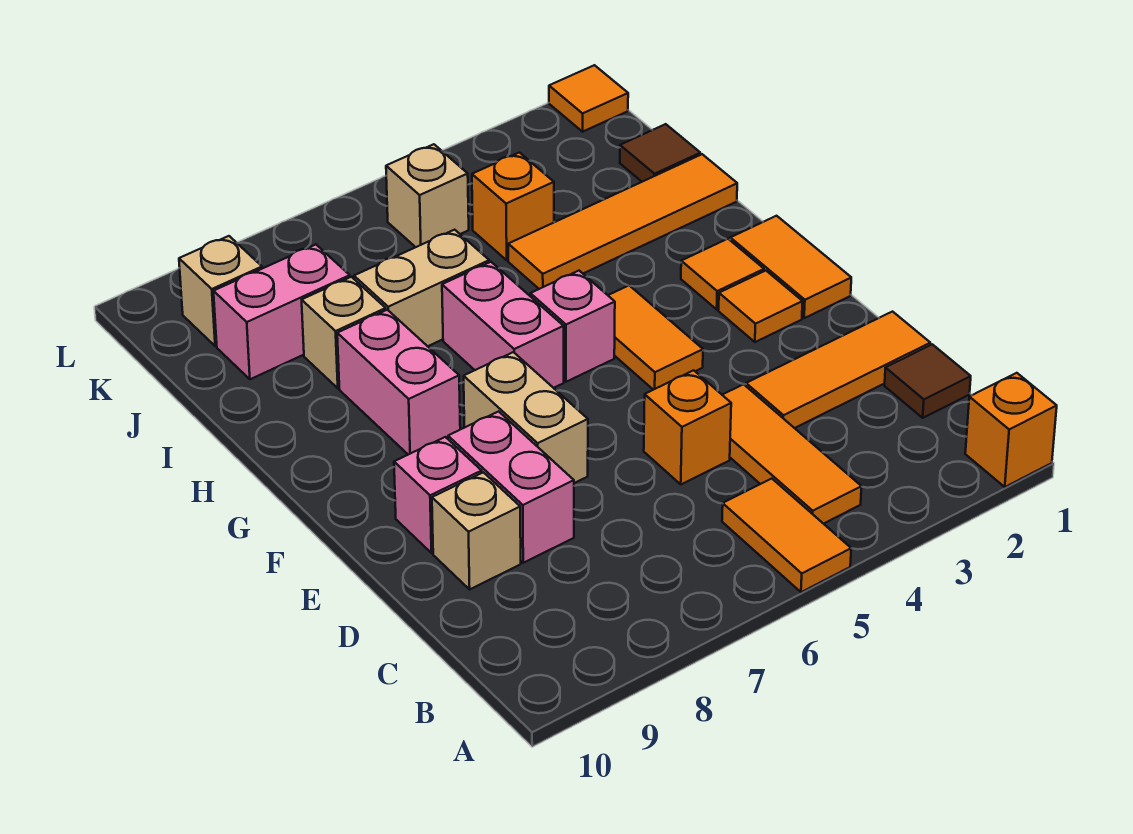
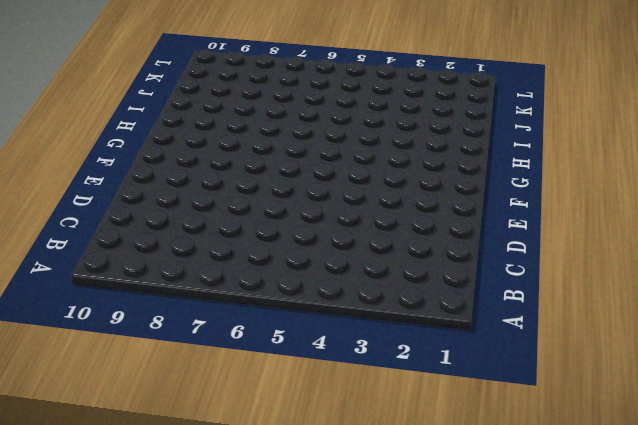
none -> orange 1x1 brick [965,373,1057,487]
none -> orange 1x2 tile [722,479,851,592]
none -> orange 1x3 tile [723,384,862,524]

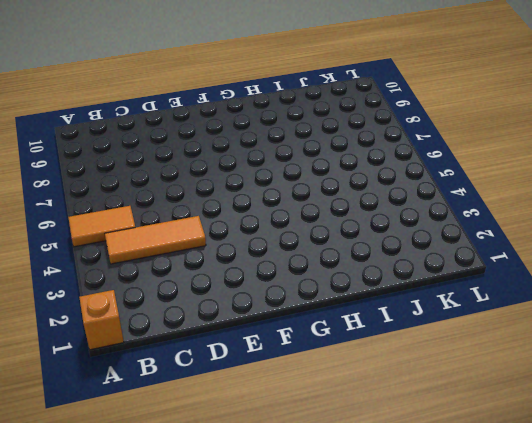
none -> brown 1x1 tile [885,344,971,418]
none -> orange 1x3 tile [746,312,930,428]
none -> orange 1x1 brick [644,370,731,484]

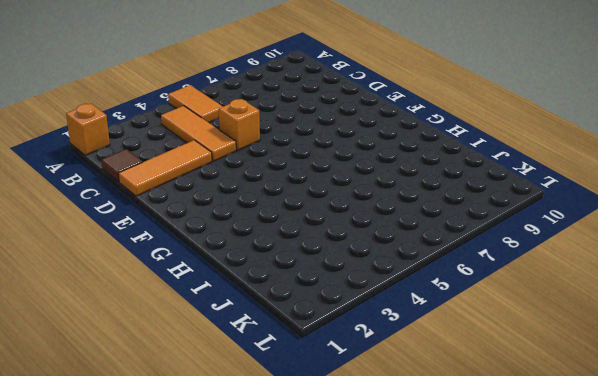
none -> pink 1x2 brick [448,411,574,563]
none -> tan 1x1 brick [432,472,521,589]
none -> tan 1x2 brick [464,352,588,483]

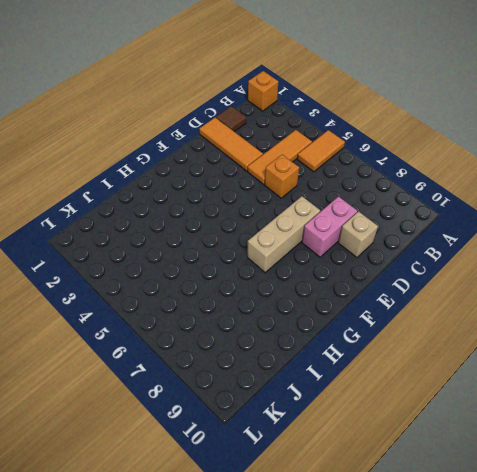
tan 1x3 brick [247,196,320,273] -> tan 1x2 brick [464,352,588,483]
none -> pink 1x1 brick [394,437,482,553]
none -> orange 1x2 tile [730,216,851,318]
none -> orange 1x1 tile [719,271,803,342]

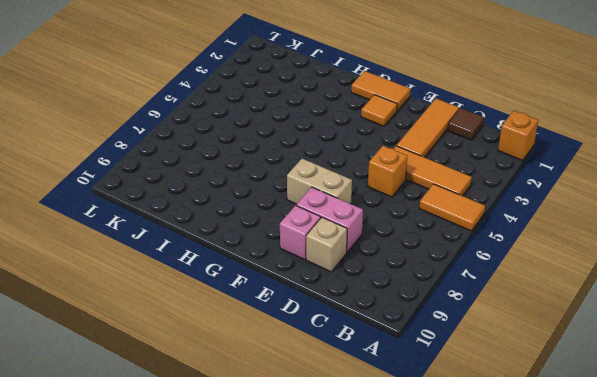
none -> orange 1x2 tile [608,285,703,390]
none -> orange 1x1 tile [681,239,764,309]
none -> pink 1x1 brick [530,271,615,382]

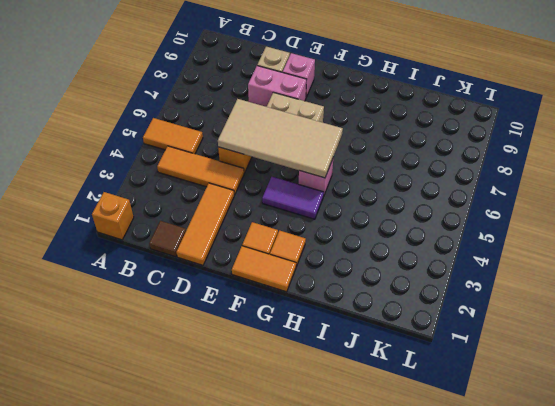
tan 2x4 tile [218,99,343,178] -> none
purple 1x2 tile [262,177,324,219] -> orange 1x2 tile [608,285,703,390]
none -> pink 1x2 brick [442,262,564,388]
none -> pink 1x2 brick [337,310,460,455]
none -> orange 1x4 tile [508,154,737,289]

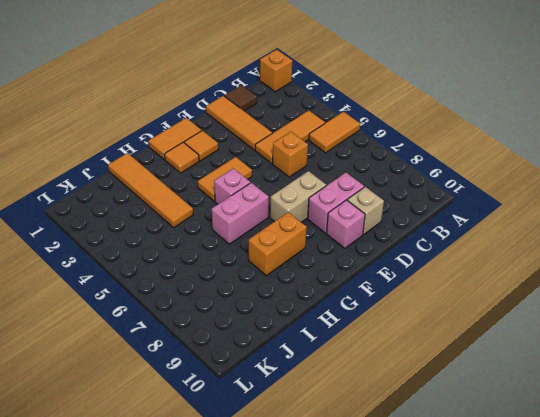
orange 1x2 brick [249,212,307,276] -> pink 1x2 brick [337,310,460,455]
none -> tan 1x2 brick [354,230,489,346]
none -> tan 1x1 brick [302,277,386,388]
none -> brown 1x1 tile [620,124,700,182]

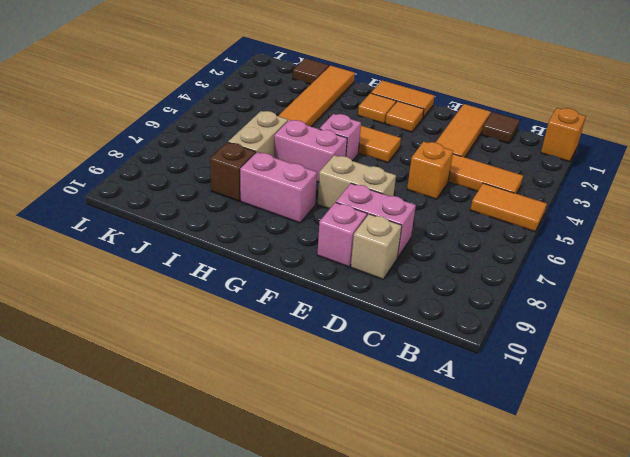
brown 1x1 brick [210,142,256,201] -> tan 1x1 brick [302,277,386,388]
none -> orange 1x1 brick [472,153,554,260]
none -> pink 1x2 brick [213,245,350,379]
none -> tan 1x1 brick [386,144,469,247]

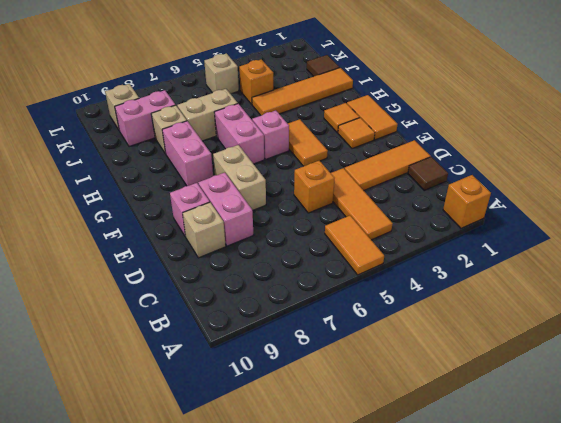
none -> orange 1x1 tile [549,65,628,132]

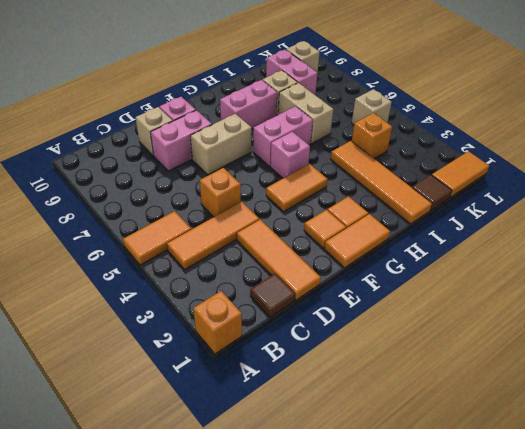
orange 1x2 tile [432,151,489,197] -> orange 1x1 tile [549,65,628,132]

